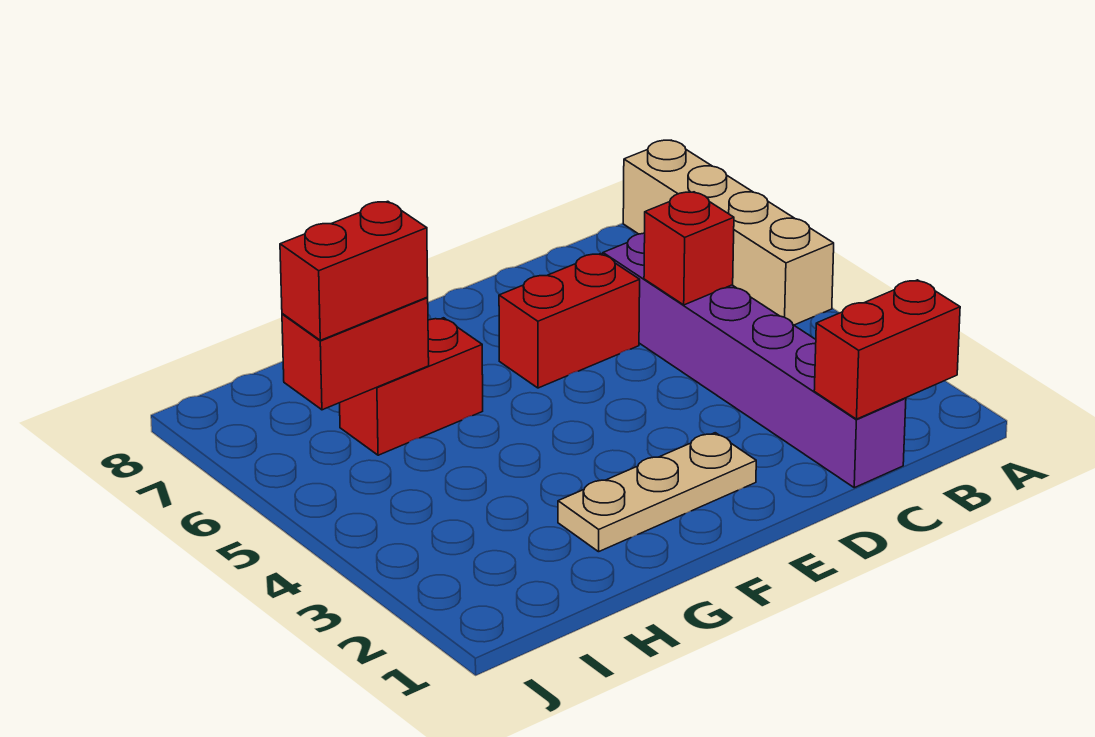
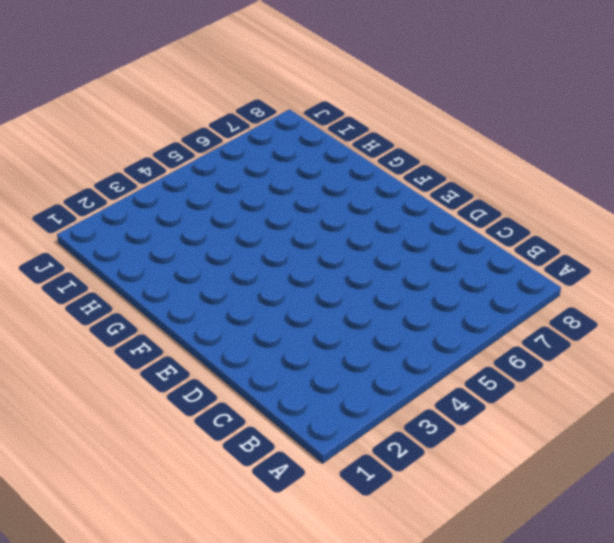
none -> tan 1x4 brick [623,140,834,325]
none -> purple 1x6 brick [603,233,906,488]

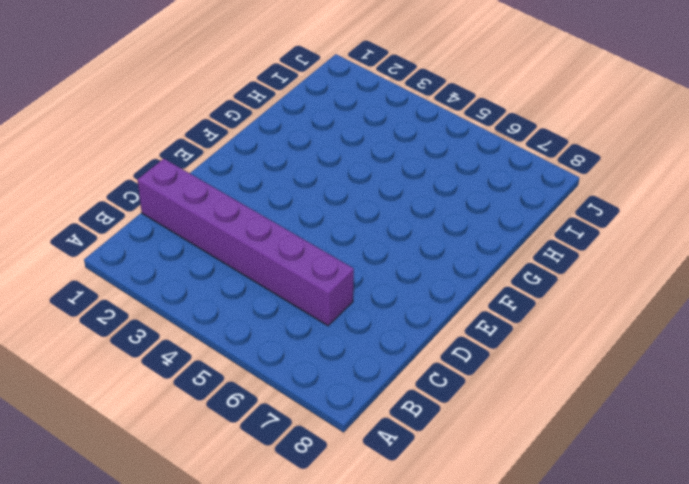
none -> tan 1x4 brick [623,140,834,325]
none -> red 1x2 brick [499,254,640,388]

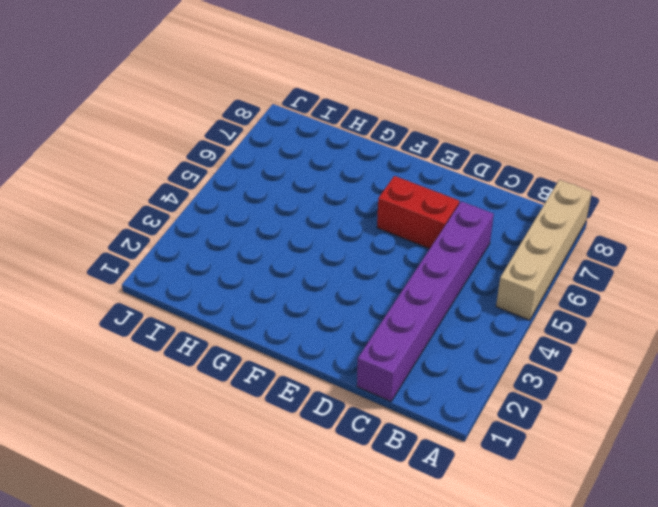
none -> tan 1x3 plate [558,433,756,552]
none -> red 1x2 brick [340,318,483,455]

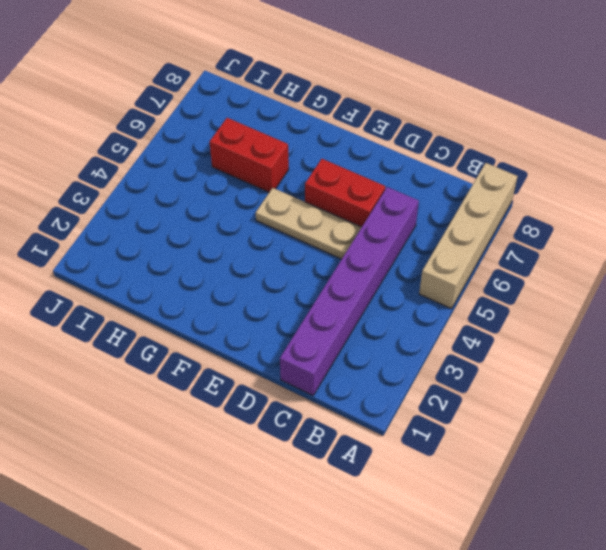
tan 1x3 plate [256,188,362,259] -> tan 1x3 plate moved to [558,433,756,552]
none -> red 1x2 brick [814,280,960,419]
none -> red 1x1 brick [644,192,734,305]

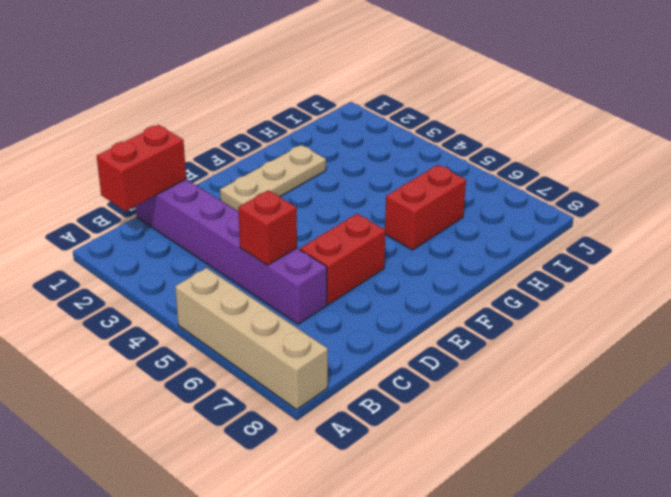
none -> red 1x2 brick [282,297,429,410]
none -> red 1x2 brick [280,201,428,340]

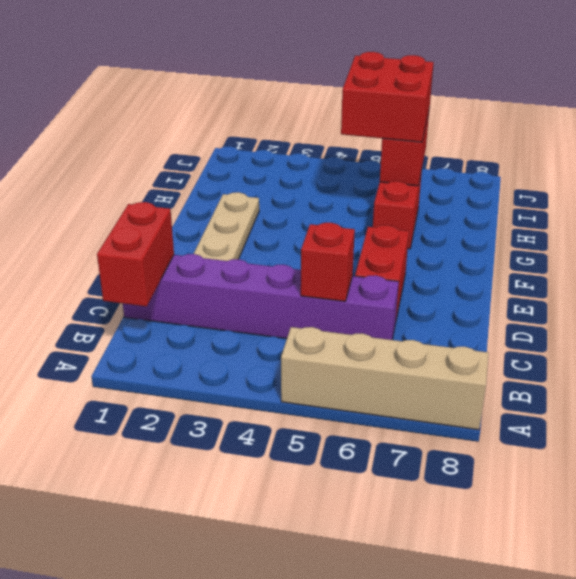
red 2x2 brick [341,52,434,142] -> red 1x2 brick [280,201,428,340]

